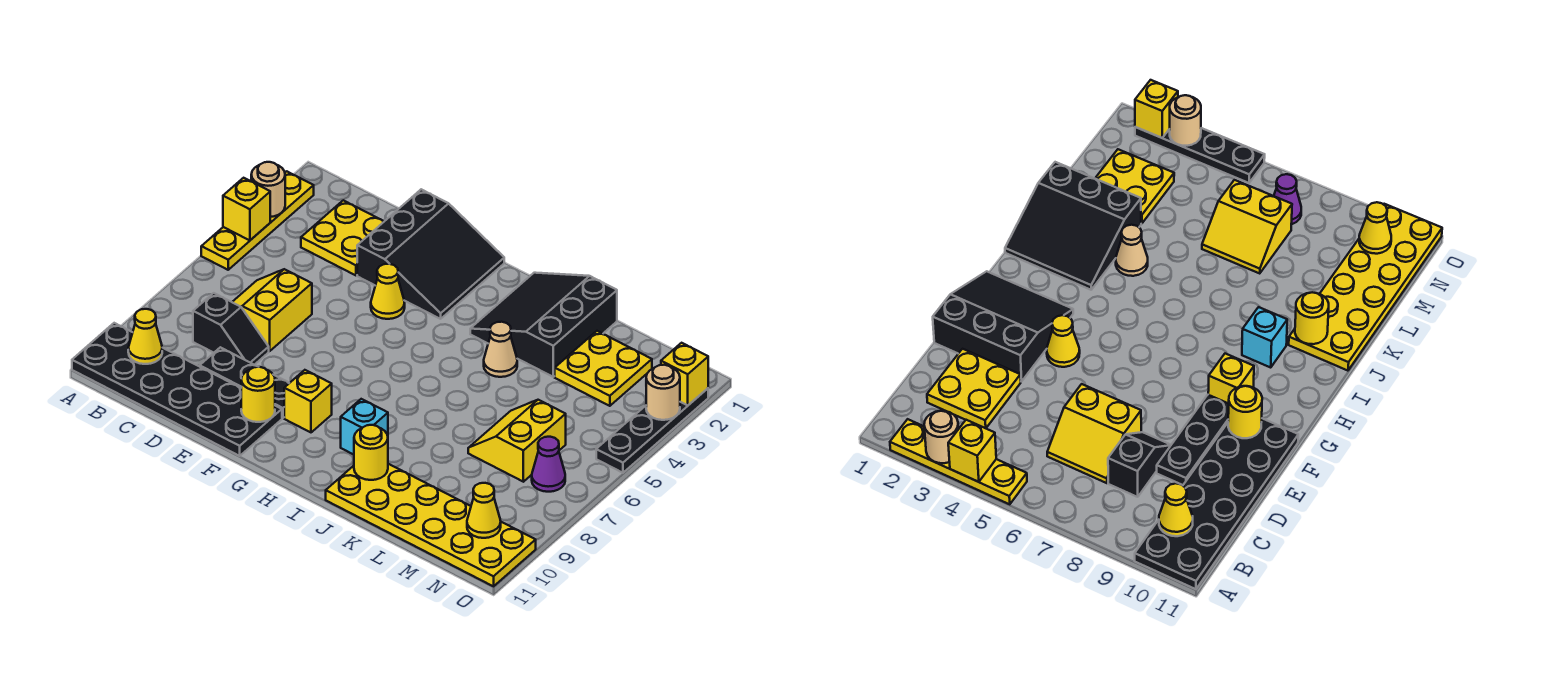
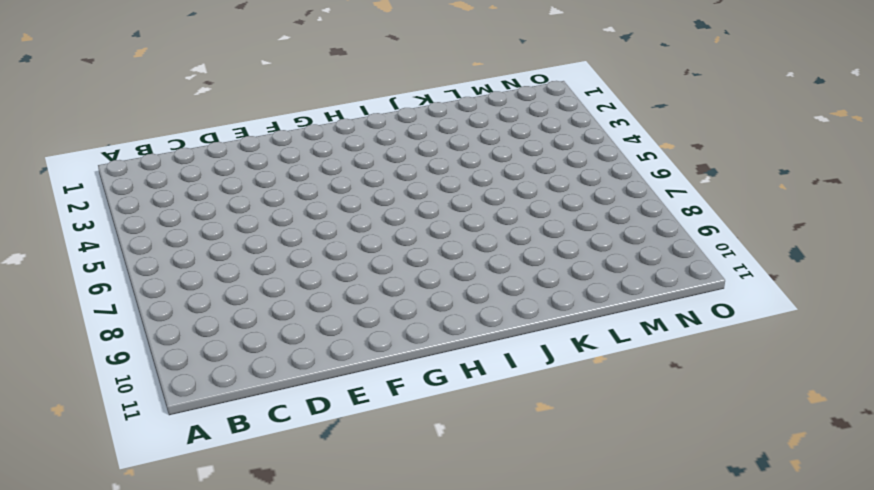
none -> yellow 1x4 plate [201,171,314,270]
none -> black 2x6 plate [72,323,282,456]
none -> yellow 2x2 plate [301,200,384,275]

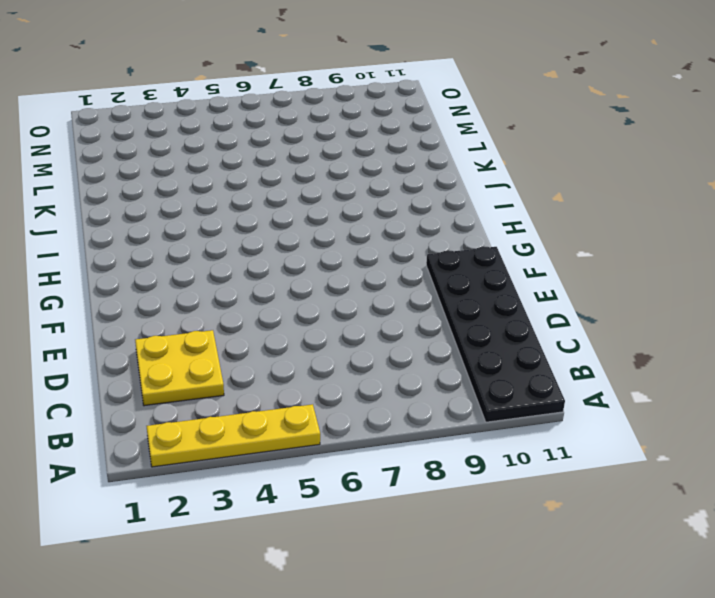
none -> yellow 2x2 slope [232,269,312,351]
none -> black 1x2 slope [193,293,269,365]
none -> black 1x3 plate [200,347,289,418]

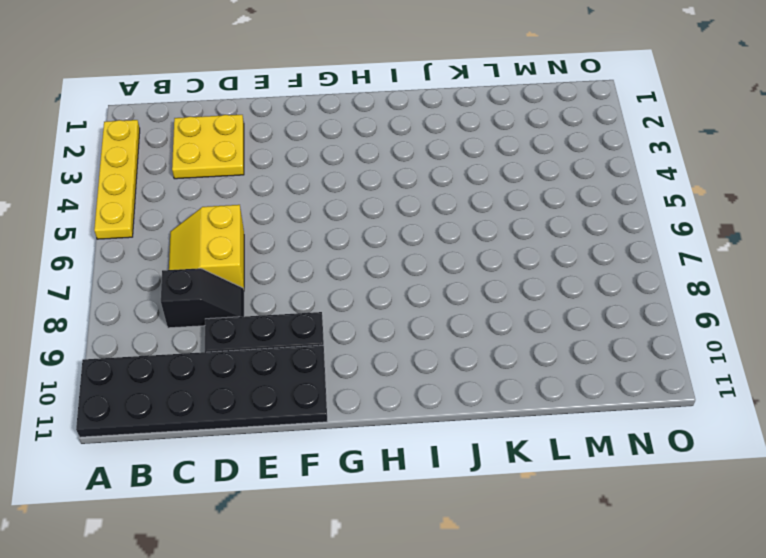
none -> black 3x3 slope [357,189,504,319]
none -> yellow 1x1 cone [371,264,405,319]
none -> yellow 1x1 brick [284,370,332,432]

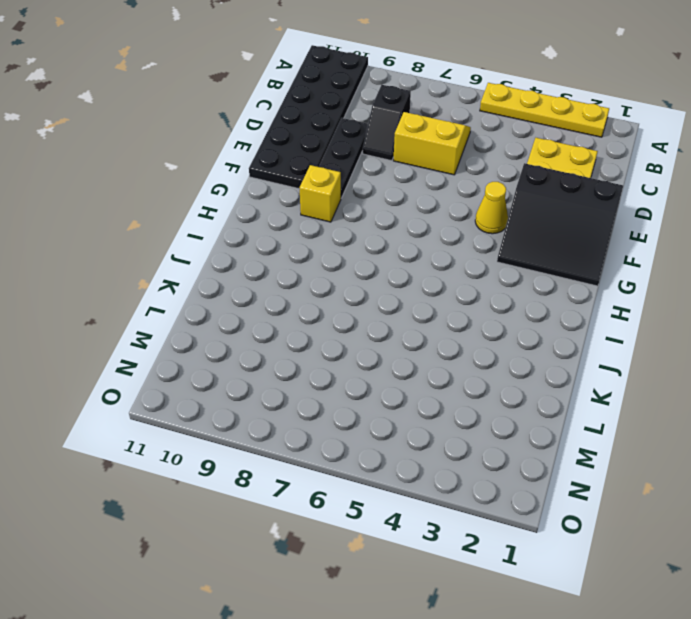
none -> black 3x3 slope [470,273,617,377]
none -> cyan 1x1 brick [341,399,388,455]
none -> tan 1x1 cone [484,322,517,377]

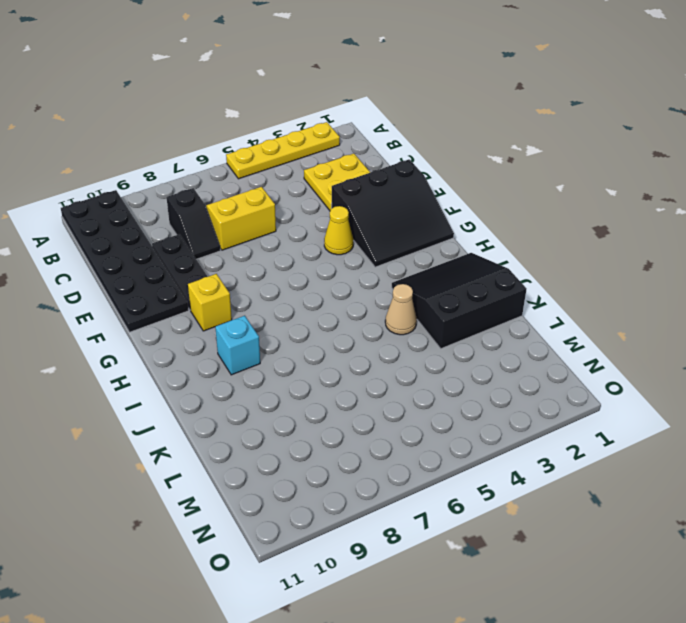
none -> yellow 2x6 plate [326,464,536,586]
none -> yellow 2x2 plate [555,331,652,406]
none -> yellow 2x2 slope [468,400,566,482]

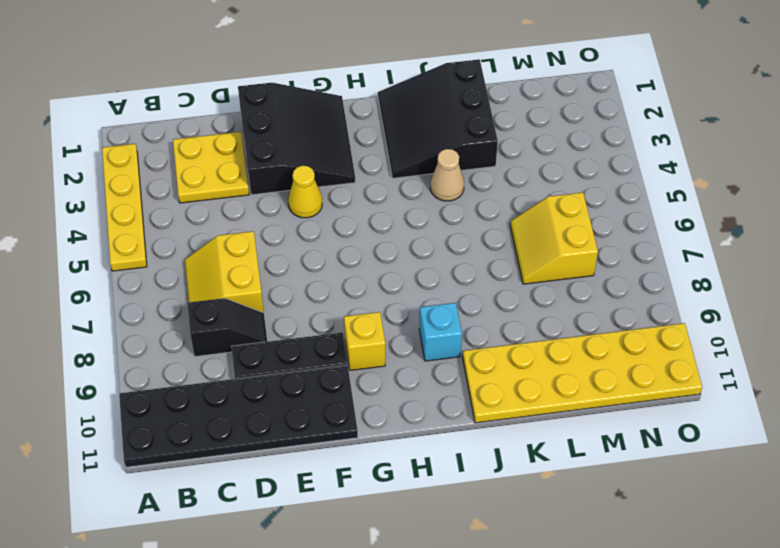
none -> yellow 2x2 plate [555,331,652,406]
none -> purple 1x1 cone [532,437,565,492]
none -> black 1x4 plate [596,388,708,473]

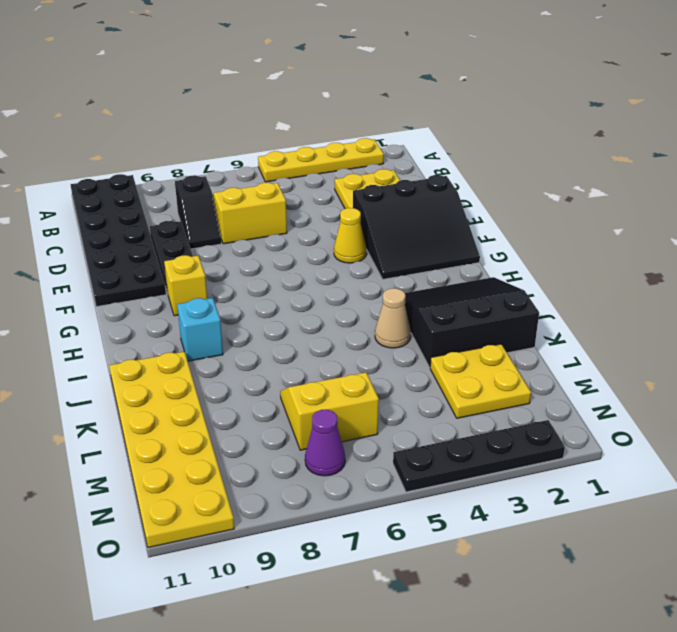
none -> tan 1x1 round brick [251,162,285,217]
none -> yellow 1x1 brick [223,178,270,240]
none -> yellow 1x1 cone [128,309,162,364]

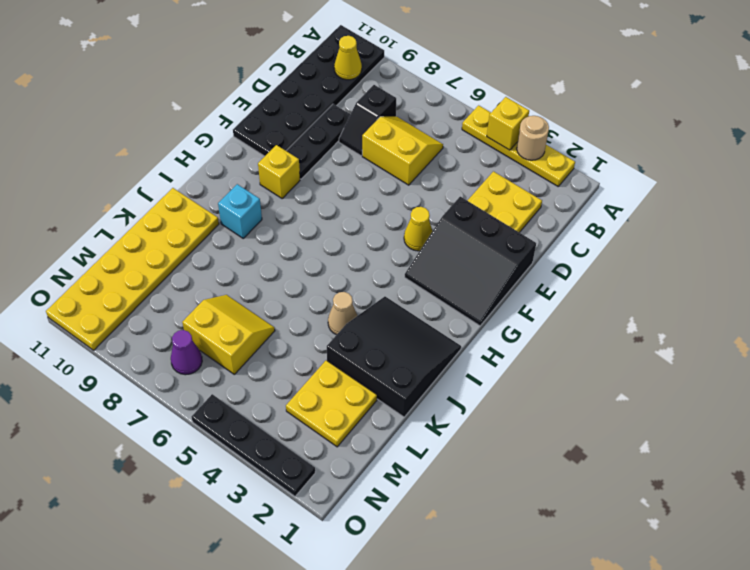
none -> yellow 1x1 round brick [241,367,275,422]
none -> yellow 1x1 round brick [354,425,388,480]
none -> yellow 1x1 cone [467,483,501,538]

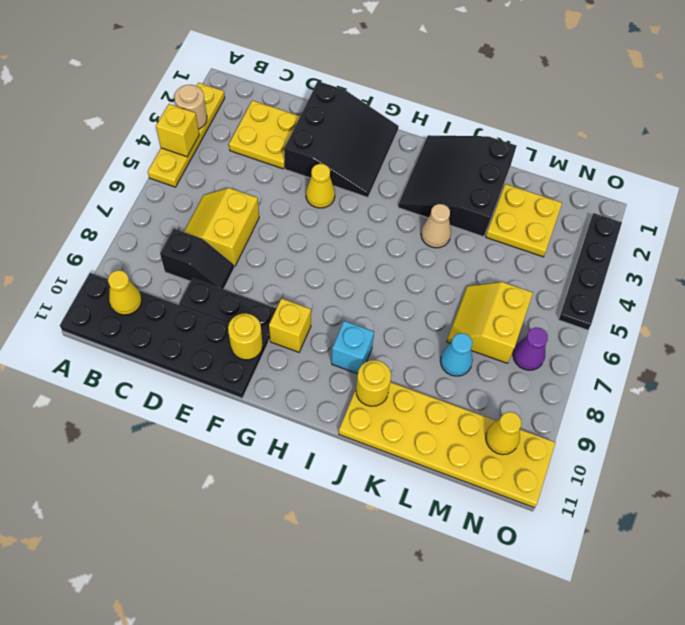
cyan 1x1 cone [440,333,473,376] -> none
none -> yellow 1x1 brick [661,343,708,405]
none -> tan 1x1 round brick [646,365,680,420]

